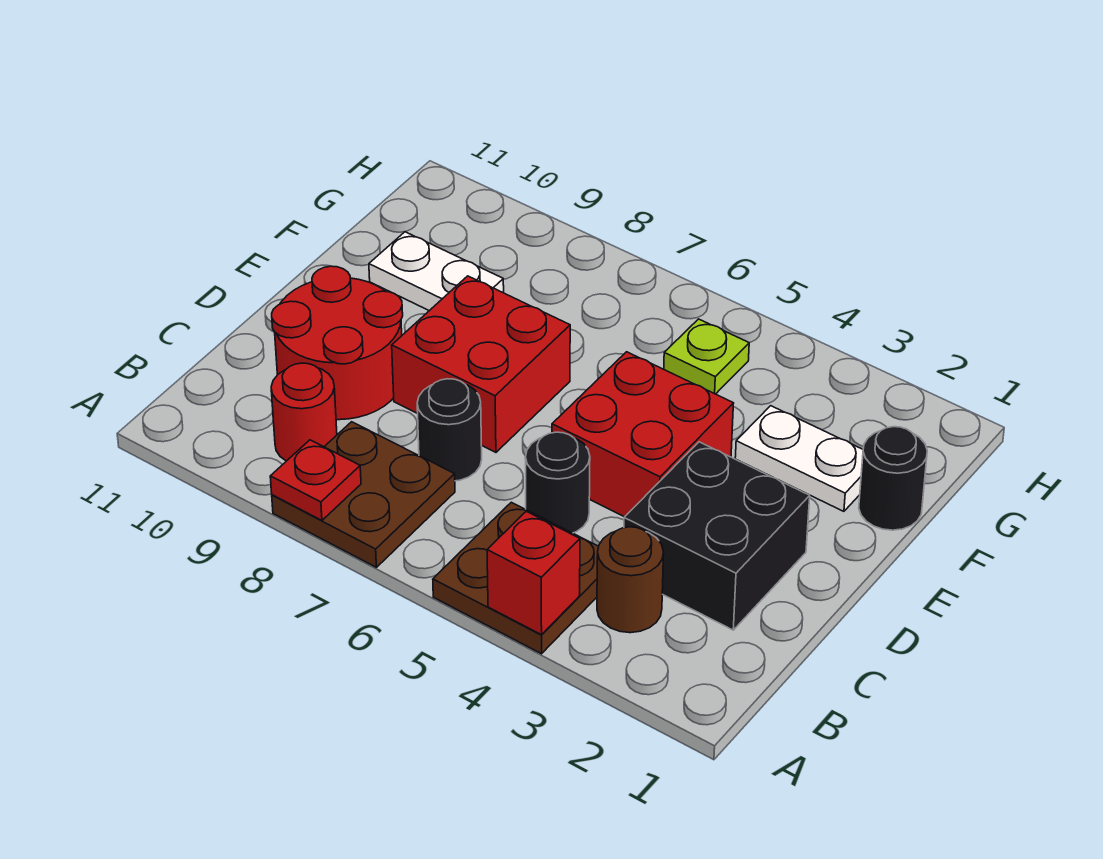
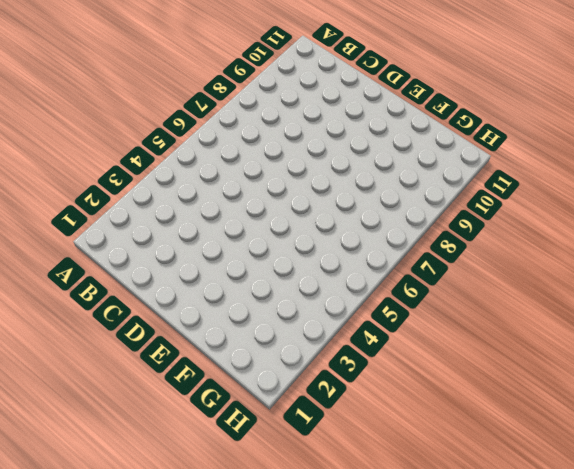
none -> brown 2x2 plate [433,502,599,654]
none -> brown 2x2 plate [272,422,455,567]
none -> brown 1x1 round brick [597,527,664,633]

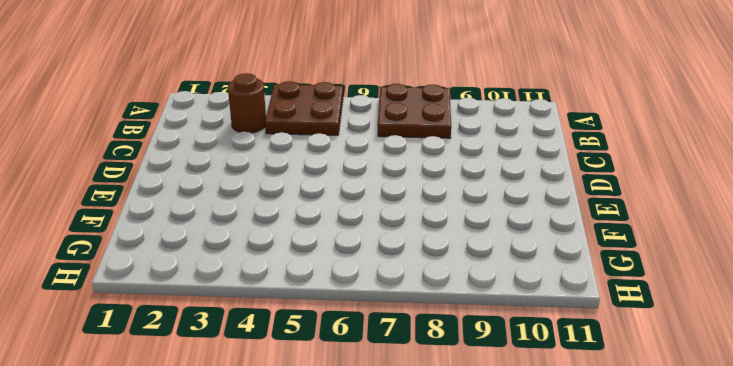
none -> red 1x1 round brick [271,363,337,461]
none -> black 2x2 brick [624,442,810,630]
none -> black 1x1 round brick [525,432,590,533]

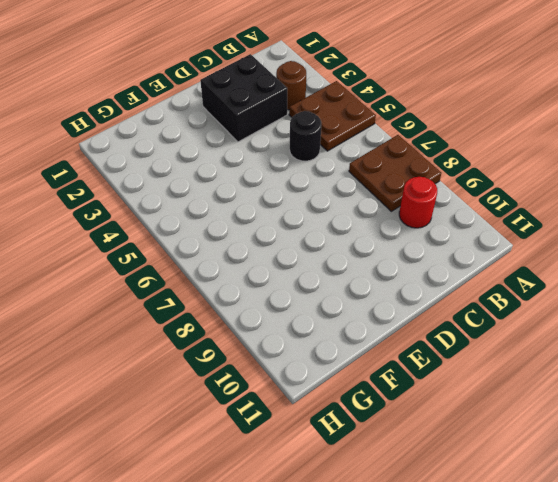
none -> black 1x1 round brick [417,379,482,481]
none -> red 2x2 round brick [272,266,403,420]
none -> red 2x2 brick [552,352,734,517]

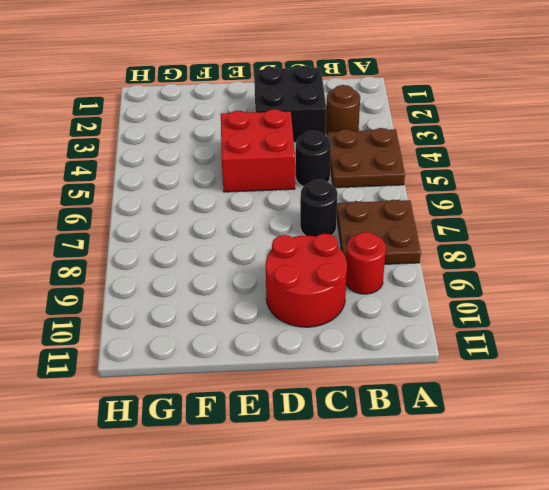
none -> red 2x2 brick [392,276,570,452]
none -> black 1x1 round brick [859,427,927,530]
none -> white 1x2 plate [735,406,863,511]

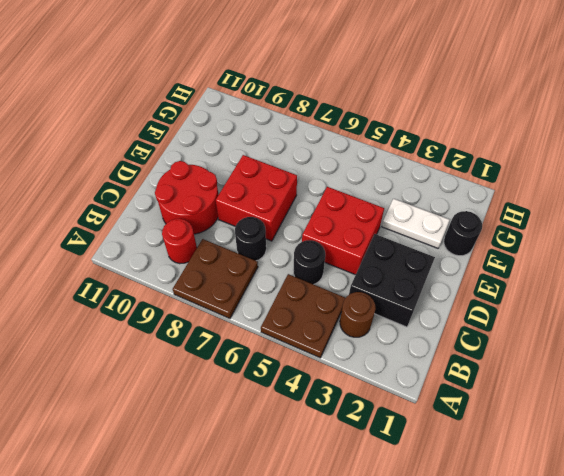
none -> white 1x2 plate [369,232,504,311]
none -> lime 1x1 plate [664,319,749,394]
none -> red 1x1 brick [487,511,580,635]

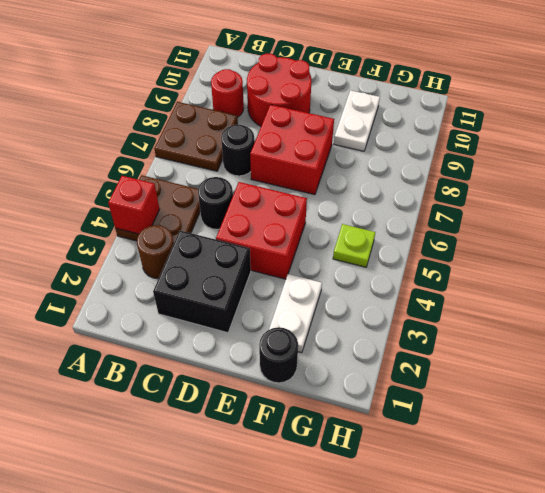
none -> red 1x1 plate [270,440,361,520]

